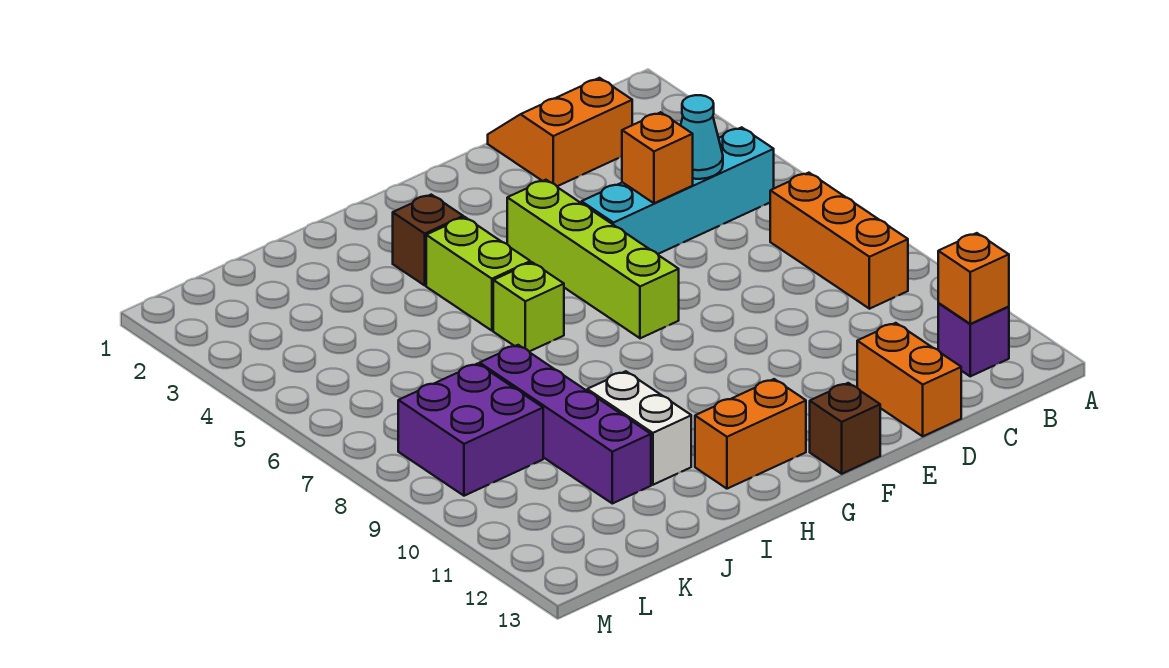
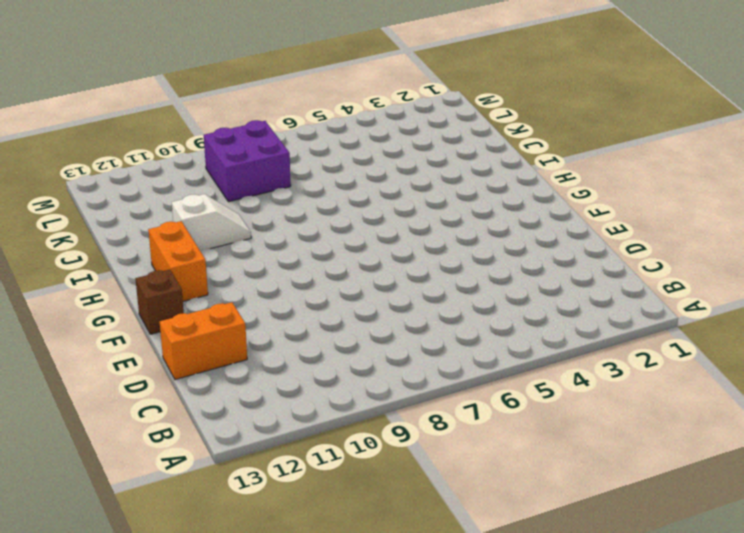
white 1x2 slope [172,194,251,251] -> white 1x2 brick [587,371,691,485]
none -> cyan 1x4 brick [582,127,774,254]
none -> orange 1x3 brick [770,173,908,309]
none -> purple 1x1 brick [938,303,1009,376]

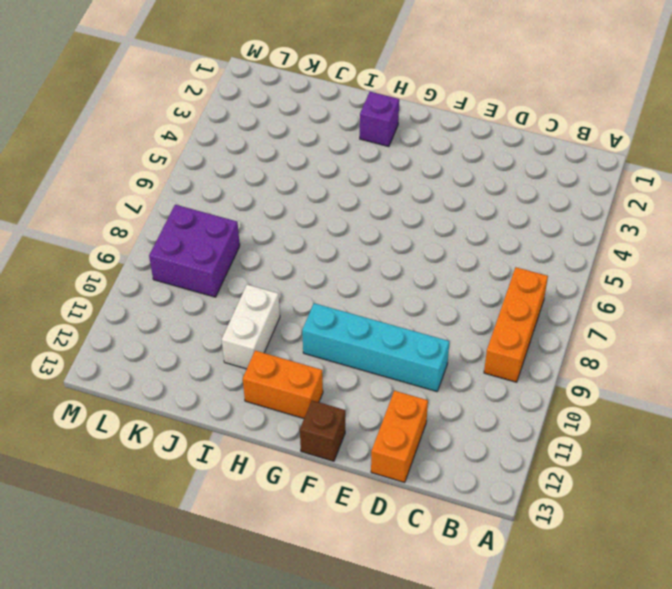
cyan 1x4 brick [302,303,449,392] -> cyan 1x4 brick moved to [582,127,774,254]
purple 1x1 brick [360,92,399,147] -> purple 1x1 brick moved to [938,303,1009,376]
none -> orange 2x2 slope [488,78,632,186]
none -> lime 1x4 brick [507,180,679,338]
none -> brown 1x1 brick [393,195,463,285]

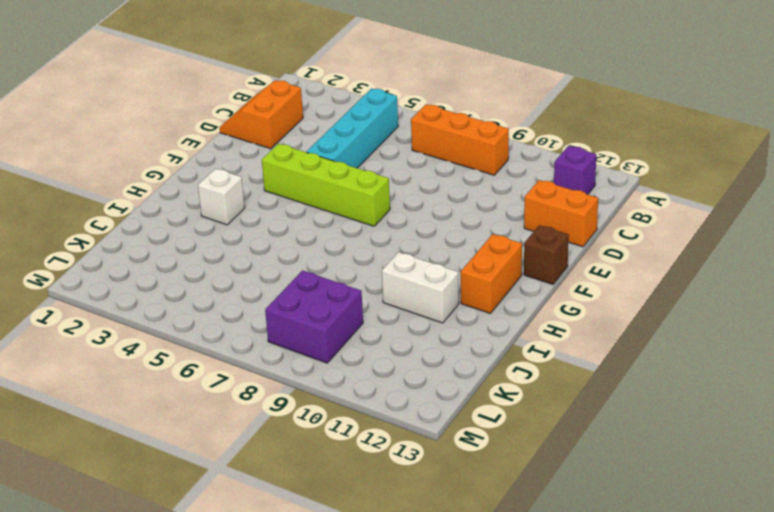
white 1x1 brick [198,169,245,225] -> brown 1x1 brick [393,195,463,285]
none -> lime 1x2 brick [426,217,530,331]
none -> lime 1x1 brick [493,262,564,352]
none -> purple 1x4 brick [480,345,651,503]

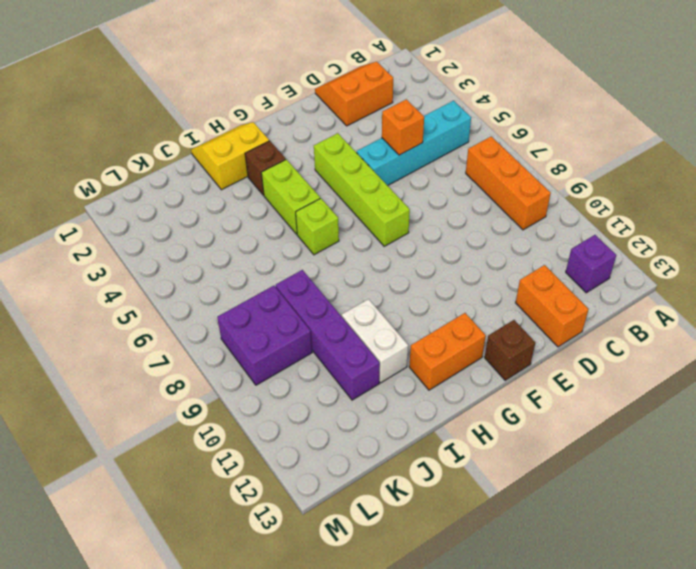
yellow 2x2 slope [191,122,269,190] -> none
none -> orange 1x1 brick [938,233,1009,324]
none -> cyan 1x1 cone [681,95,723,179]

